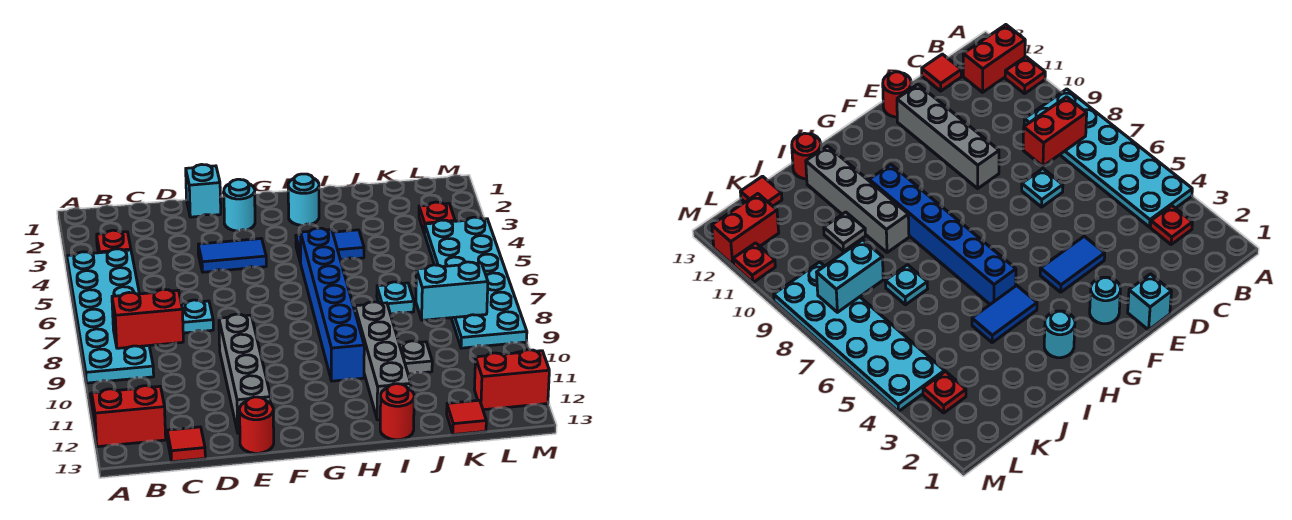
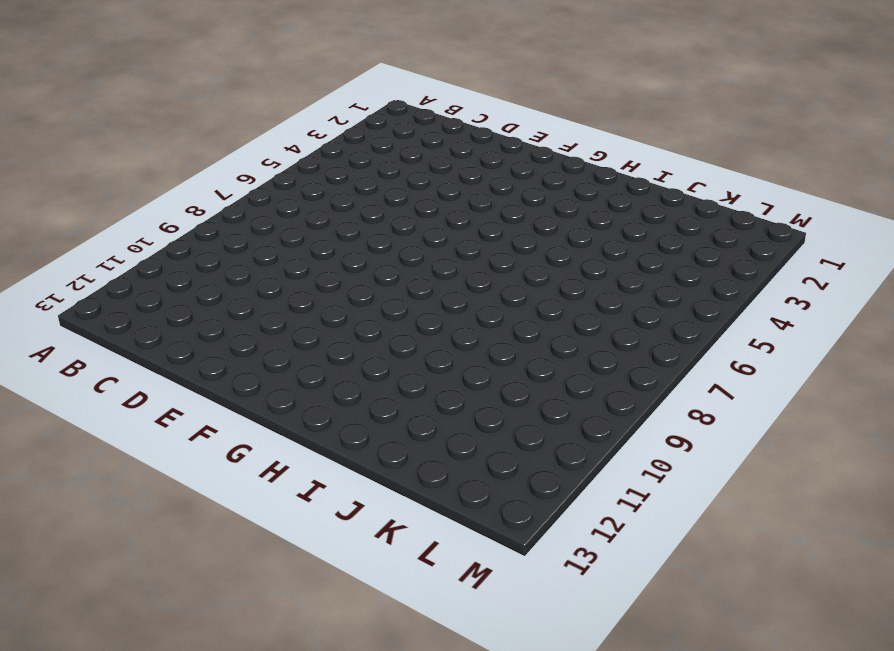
none -> cyan 2x6 plate [67,249,154,383]
none -> red 1x1 plate [1005,57,1045,94]
none -> red 1x2 brick [92,386,166,447]

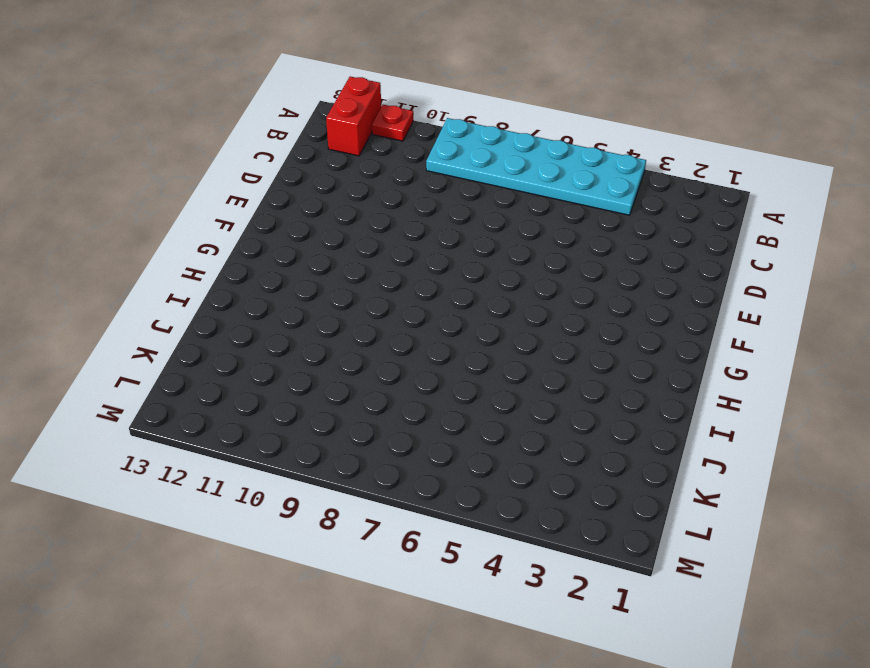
none -> red 1x1 plate [97,230,131,253]
none -> red 1x1 tile [167,427,205,462]
none -> cyan 1x1 plate [182,300,213,333]

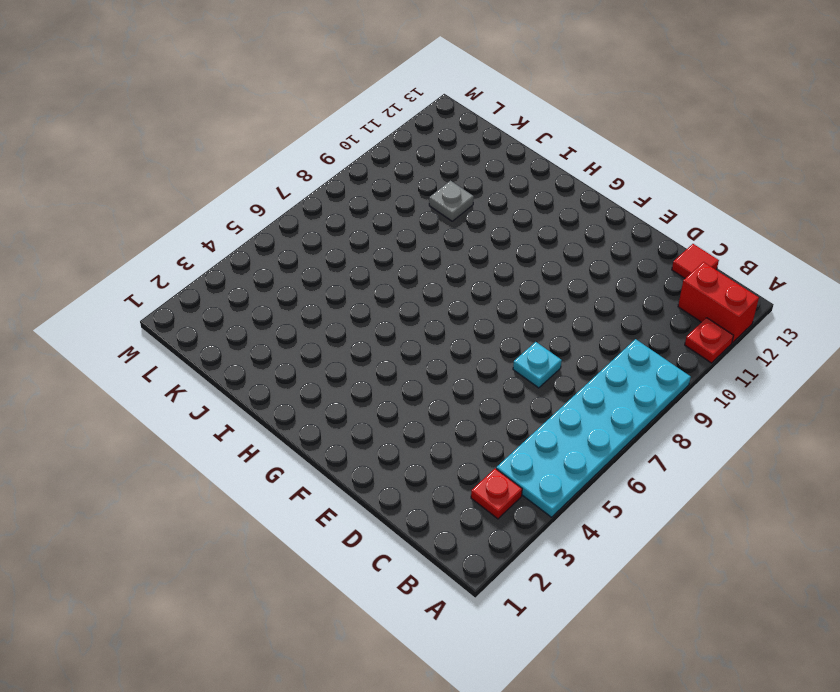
none -> cyan 1x1 brick [186,164,221,217]
none -> blue 1x2 tile [198,238,266,272]
none -> grey 1x4 brick [219,314,271,433]

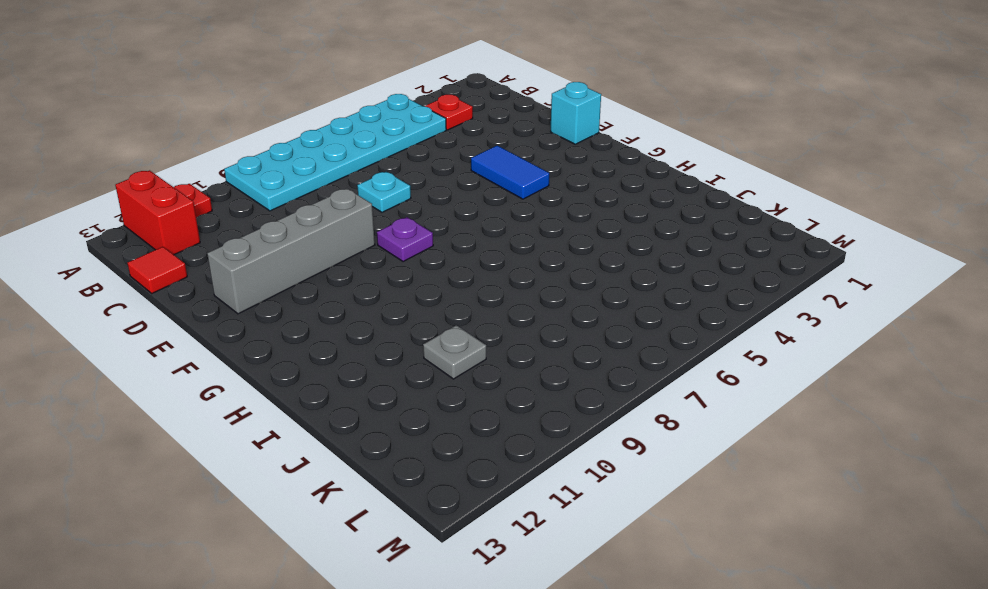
purple 1x1 plate [377,217,433,262] -> none
none -> red 1x1 round brick [240,397,274,453]
none -> cyan 1x1 round brick [224,179,255,231]
none -> cyan 1x1 round brick [288,174,319,225]

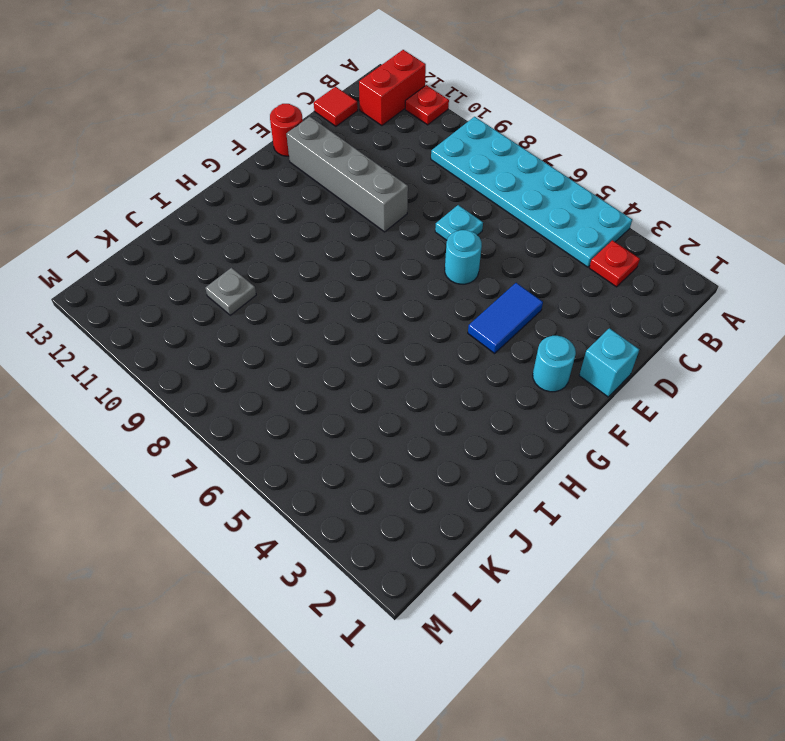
cyan 1x1 round brick [445,230,482,284] -> cyan 1x1 round brick moved to [288,174,319,225]
none -> blue 1x2 tile [296,230,364,263]
none -> blue 1x6 brick [301,228,364,381]
none -> grey 1x4 brick [355,302,411,420]

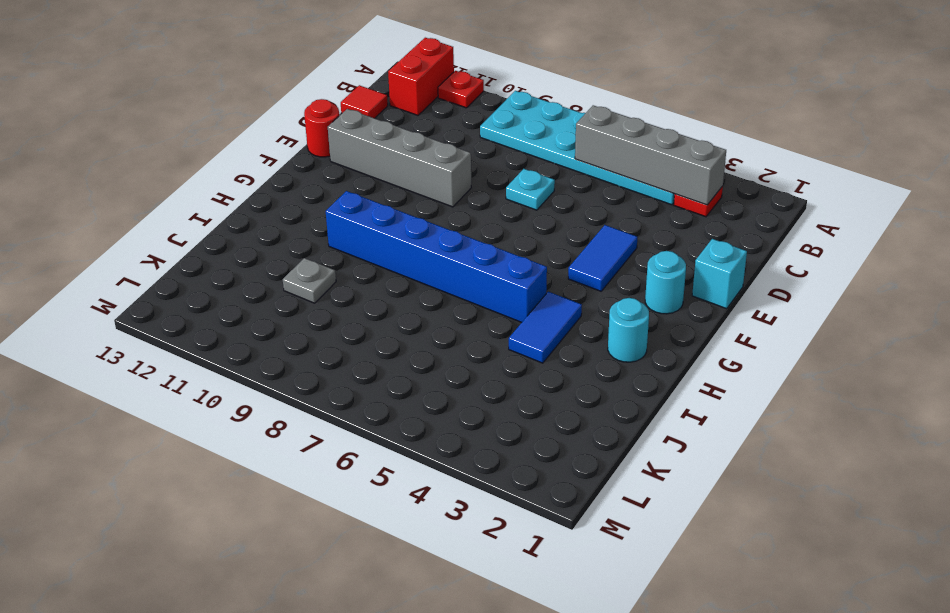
grey 1x4 brick [575,105,726,205] -> grey 1x4 brick moved to [355,302,411,420]
none -> red 1x1 round brick [380,384,414,440]
none -> cyan 1x1 plate [377,282,414,314]
none -> red 1x1 tile [447,400,486,435]

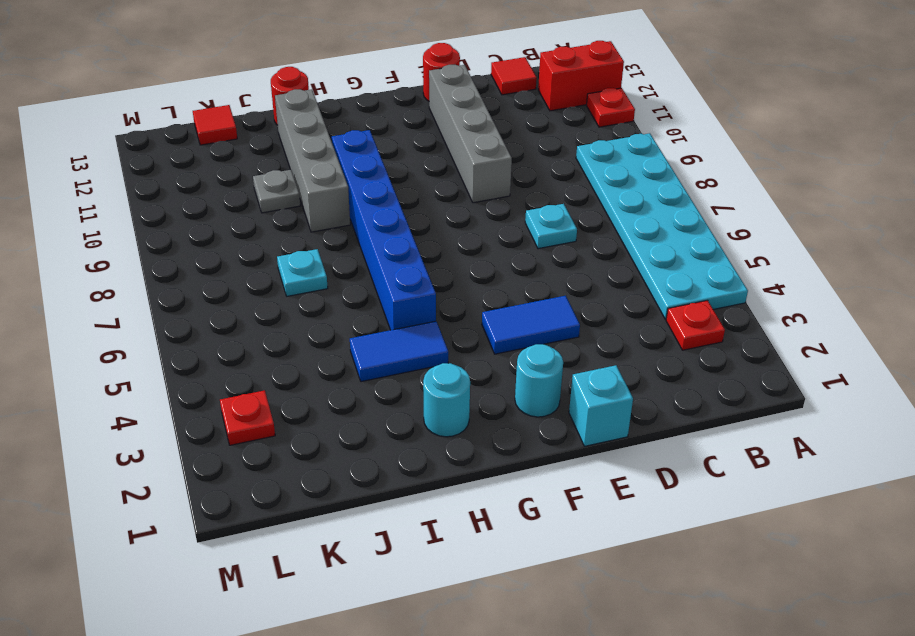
none -> cyan 2x6 plate [425,217,527,348]
none -> red 1x2 brick [474,350,549,410]
none -> red 1x1 plate [733,243,775,282]

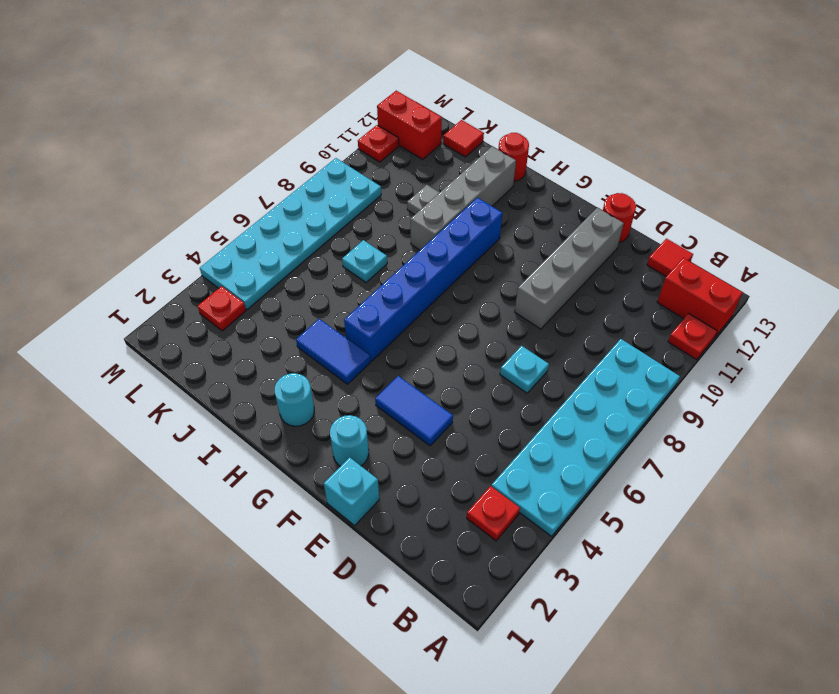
none -> red 1x2 brick [112,289,183,348]
none -> cyan 1x2 brick [416,262,488,320]

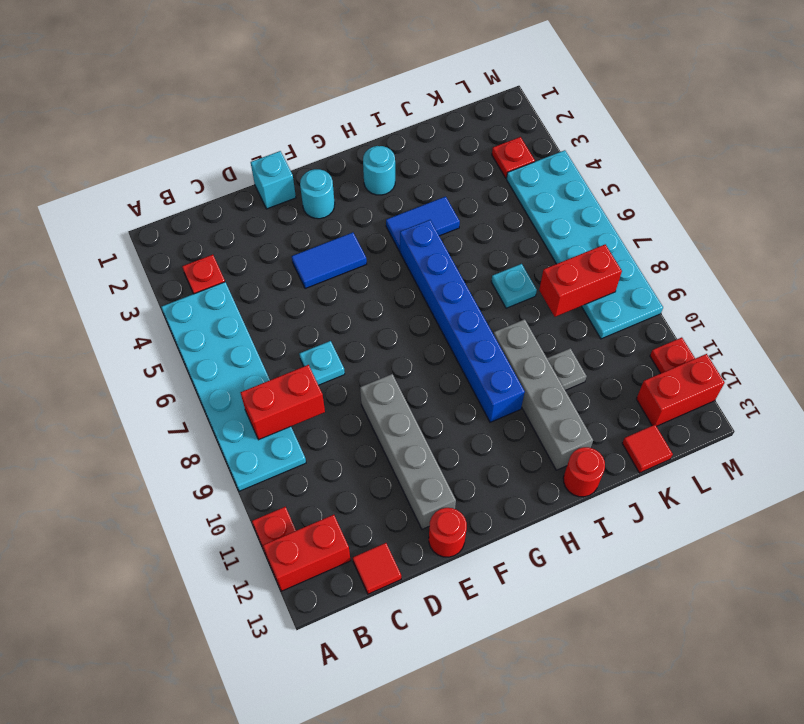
red 1x2 brick [539,244,622,317] -> cyan 1x2 brick [416,262,488,320]

